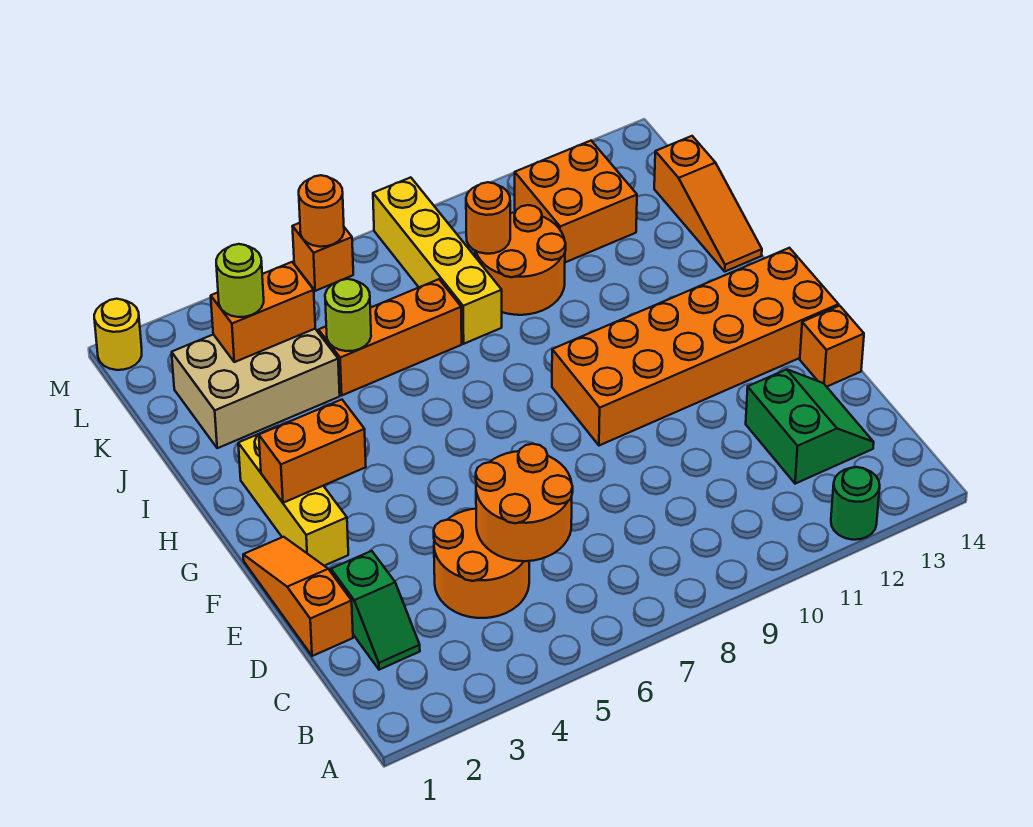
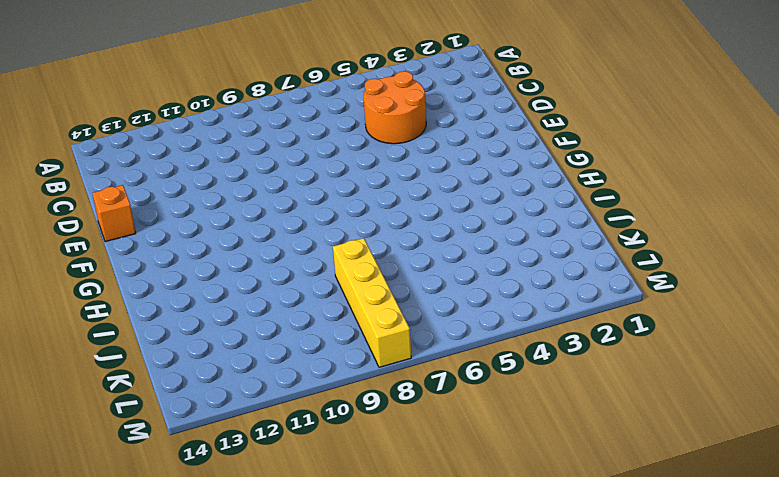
none -> green 1x1 round brick [831,467,880,540]
none -> green 1x2 slope [331,551,420,670]
none -> green 2x2 slope [746,369,874,484]

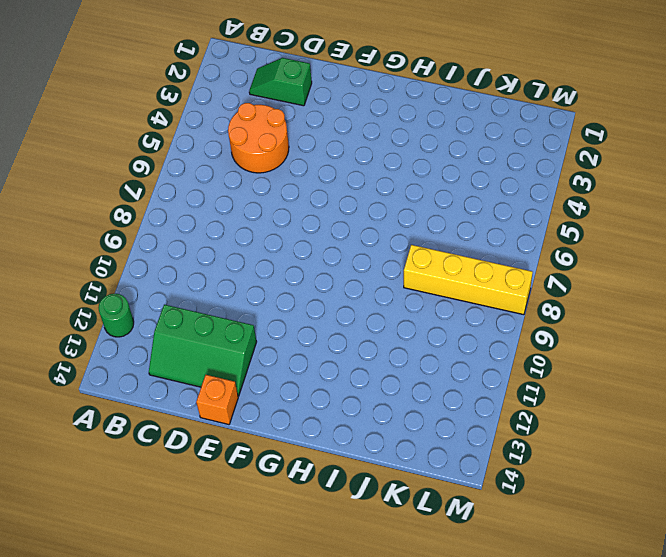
green 2x3 slope [149,305,257,396] -> green 2x2 slope [746,369,874,484]
none -> orange 1x3 slope [243,537,353,656]
none -> yellow 1x3 brick [238,426,348,566]
none -> orange 2x6 brick [552,248,839,446]

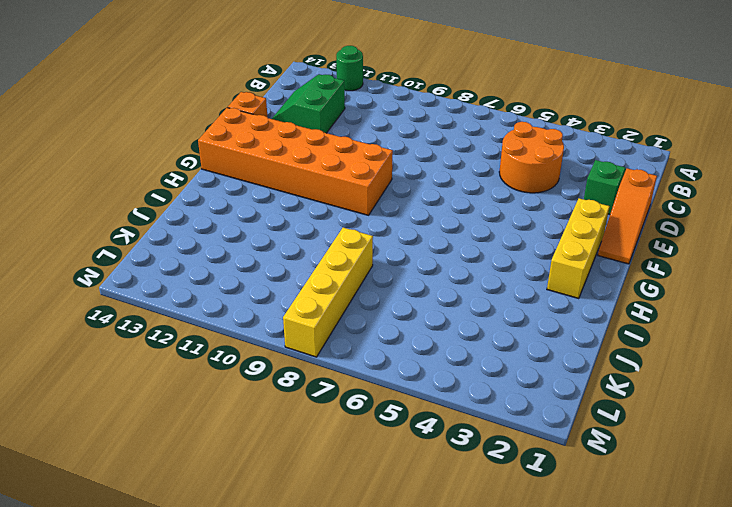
none -> orange 1x3 slope [654,136,762,271]
none -> tan 2x3 brick [172,329,340,448]
none -> orange 1x3 brick [319,279,462,395]

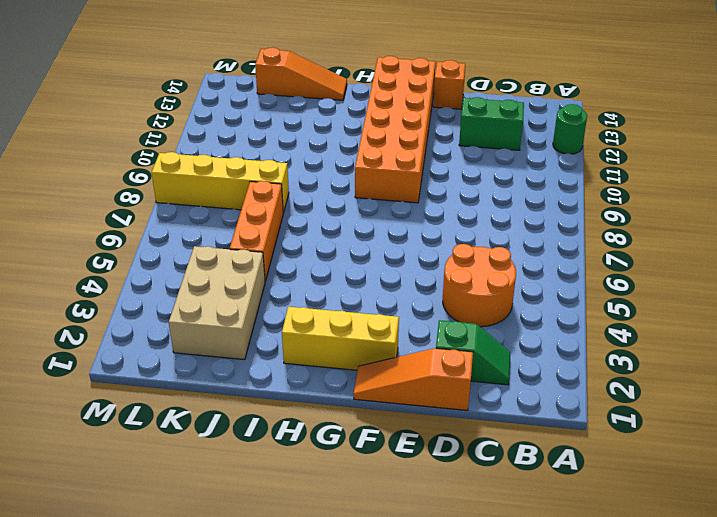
none -> orange 2x2 round brick [475,205,566,315]
none -> orange 2x2 brick [515,141,637,262]
none -> yellow 1x1 round brick [94,299,142,370]

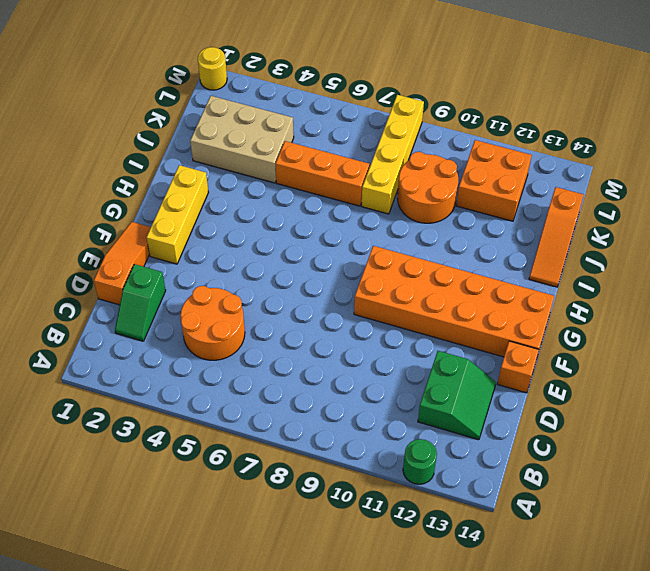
none -> orange 1x1 brick [292,223,353,291]
none -> orange 2x2 round brick [476,444,573,561]
none -> orange 1x2 brick [259,400,366,503]

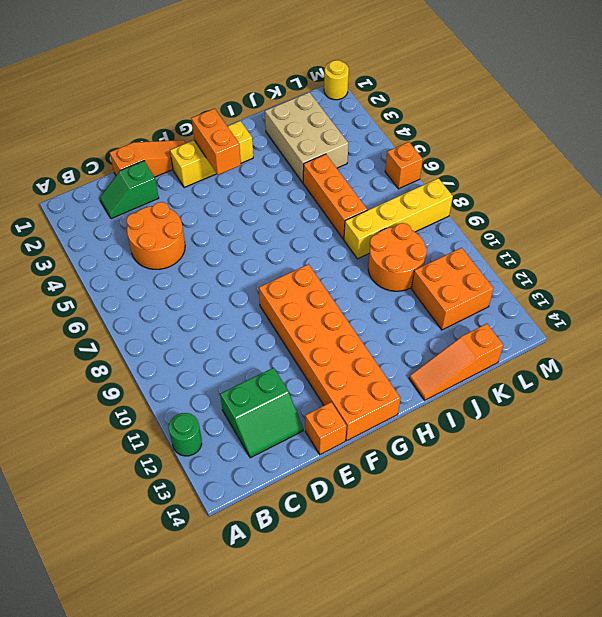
none -> orange 2x2 round brick [476,444,573,561]
none -> lime 1x1 round brick [325,279,371,351]
none -> orange 1x2 brick [211,262,315,362]

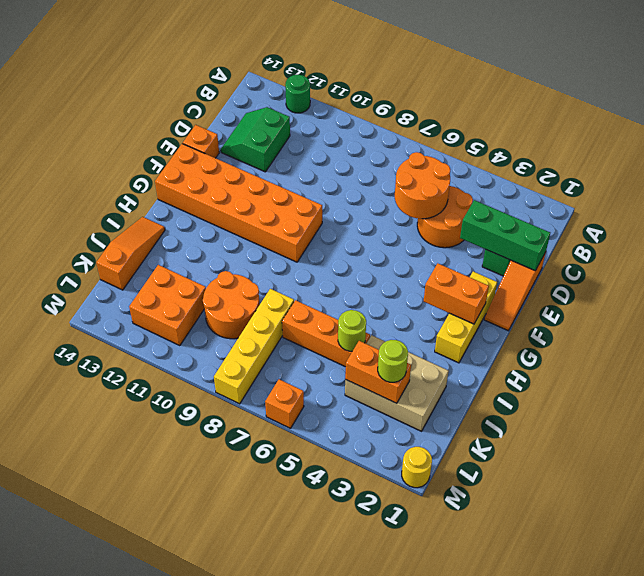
green 1x3 brick [460,200,550,271] -> none
none -> orange 1x1 round brick [466,182,510,254]
none -> orange 1x1 round brick [299,175,344,247]

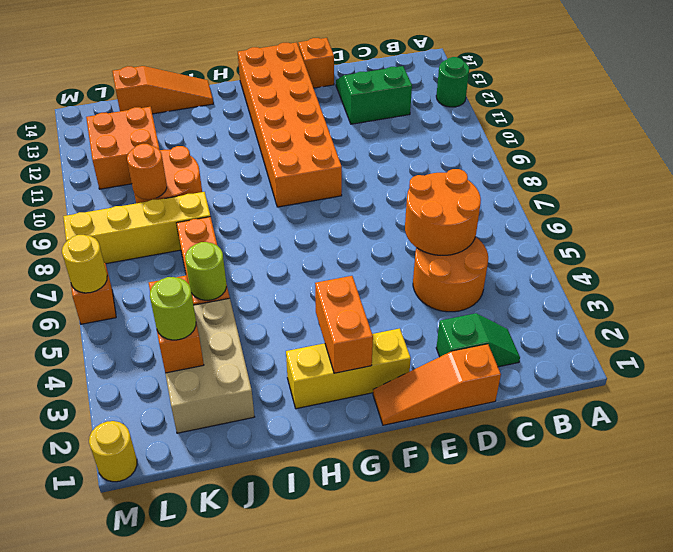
yellow 1x1 round brick [62,235,107,293] -> orange 1x1 round brick [299,175,344,247]

